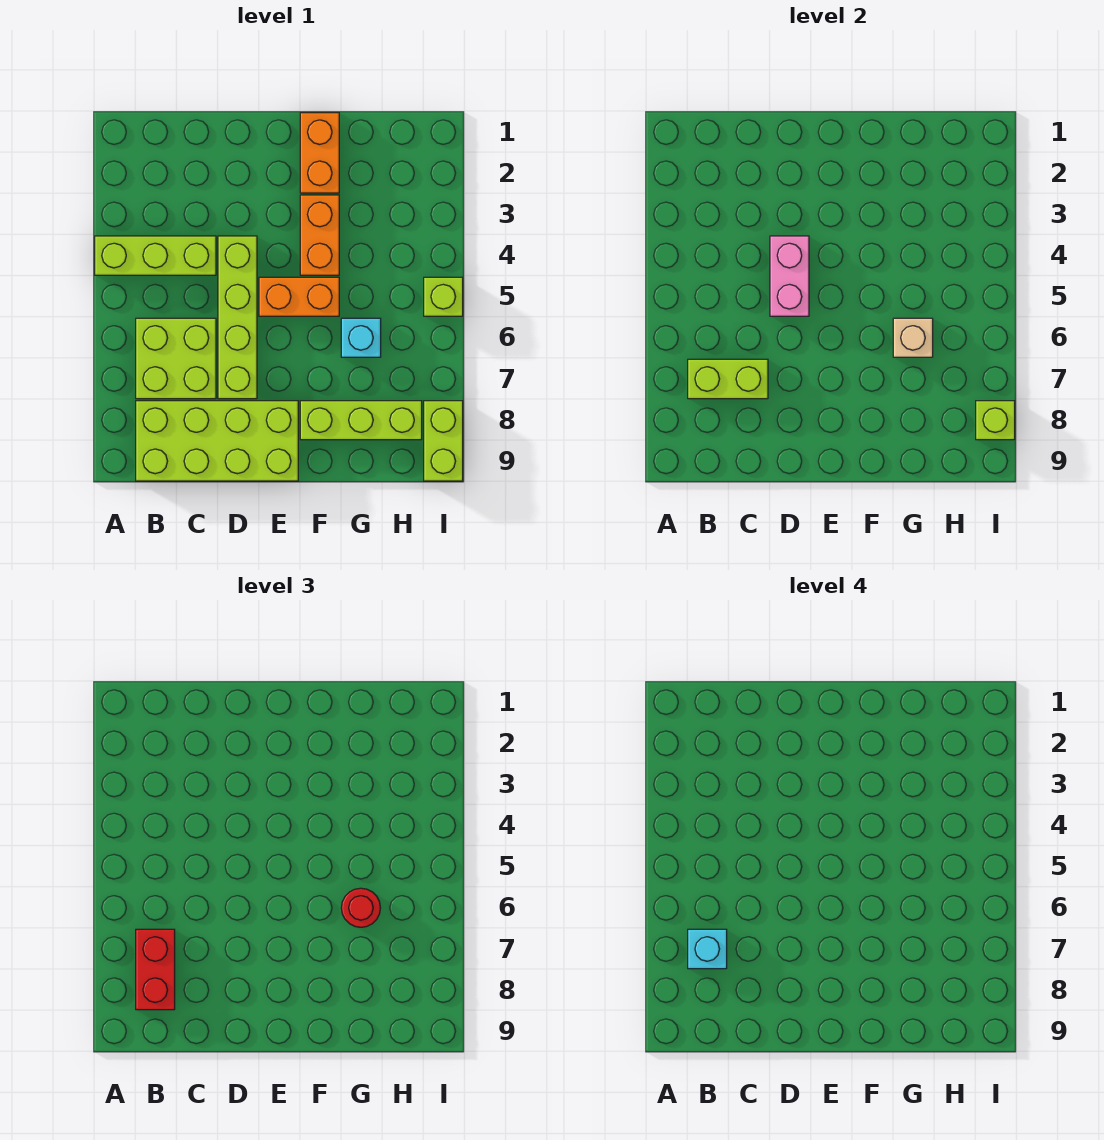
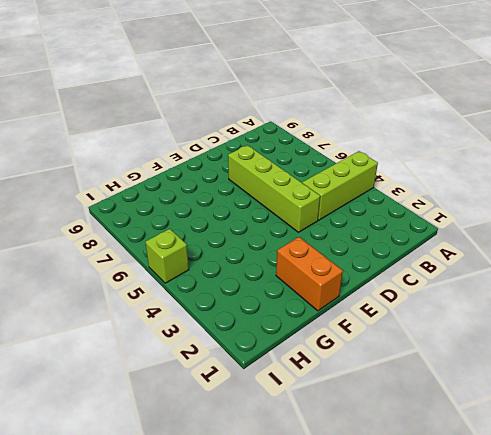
none -> lime 2x2 brick [136,318,216,399]
none -> lime 2x4 brick [136,401,298,481]
none -> orange 1x2 brick [259,277,339,316]

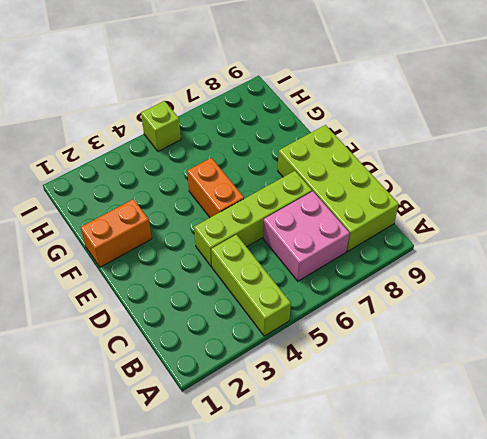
pink 2x2 brick [263,191,350,281] -> lime 2x2 brick [136,318,216,399]
none -> orange 1x2 brick [300,195,339,275]
none -> lime 1x3 brick [300,401,422,440]
none -> cyan 1x1 brick [341,318,381,357]

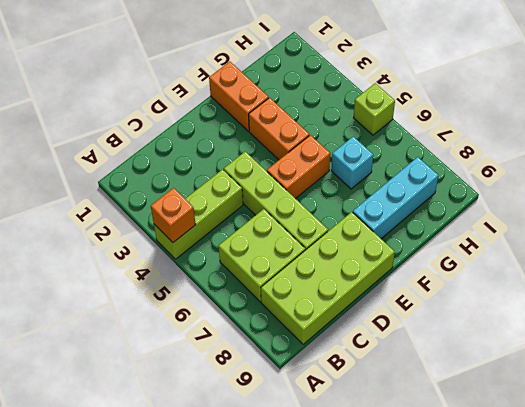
orange 1x1 brick [151,188,196,243] -> none
cyan 1x3 brick [353,157,438,239] -> lime 1x3 brick [300,401,422,440]
none -> lime 1x2 brick [424,401,463,481]
none -> lime 1x2 brick [688,359,768,399]
none -> pink 1x2 brick [770,236,809,316]

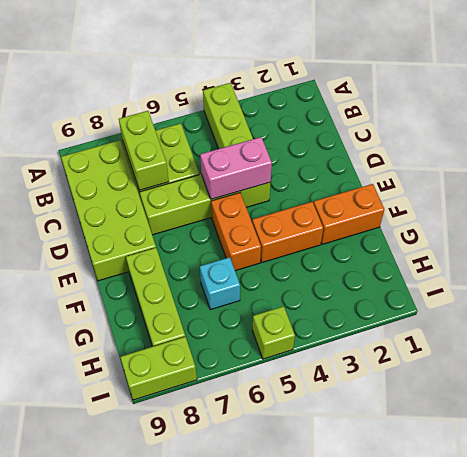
none -> tan 1x1 brick [893,318,933,357]
none -> lime 1x1 brick [976,401,1015,440]
none -> red 1x2 brick [136,929,175,1010]

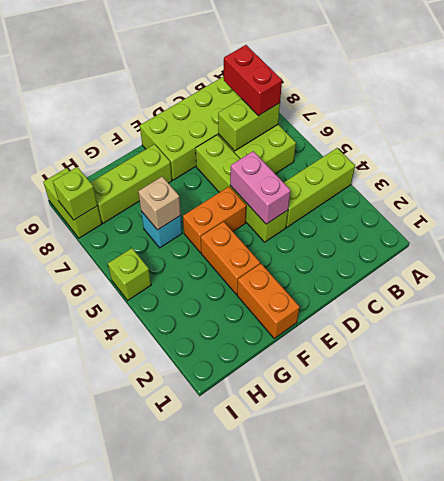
none -> red 1x1 round brick [341,888,380,927]
none -> cyan 1x1 brick [688,929,727,969]

